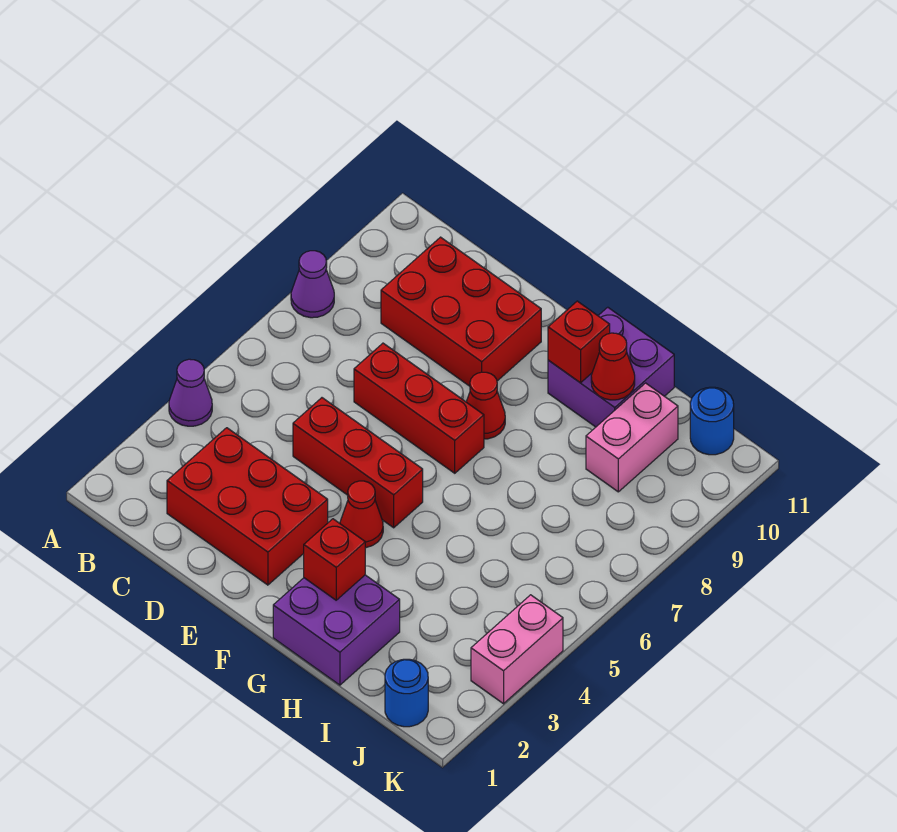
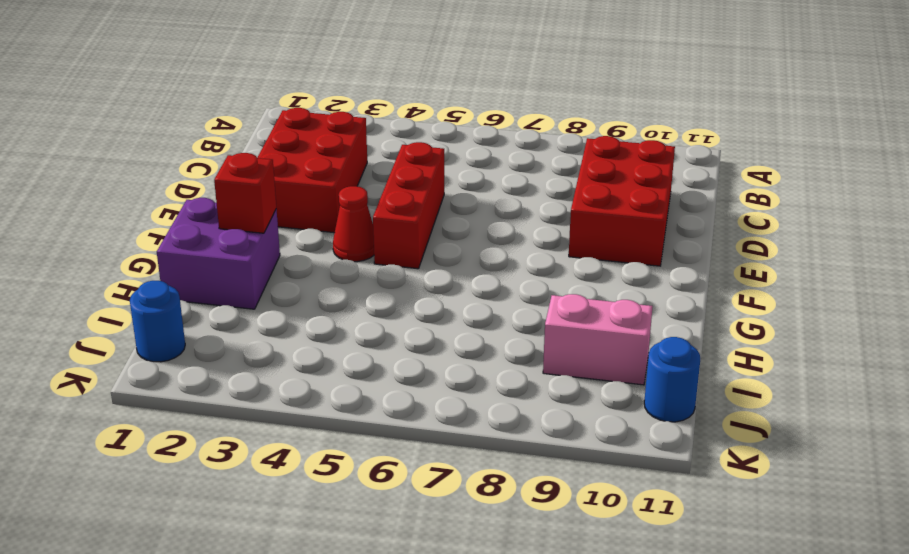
none -> purple 1x1 cone [169,359,212,426]
none -> purple 1x1 cone [291,251,334,318]
none -> red 1x3 brick [354,343,484,473]

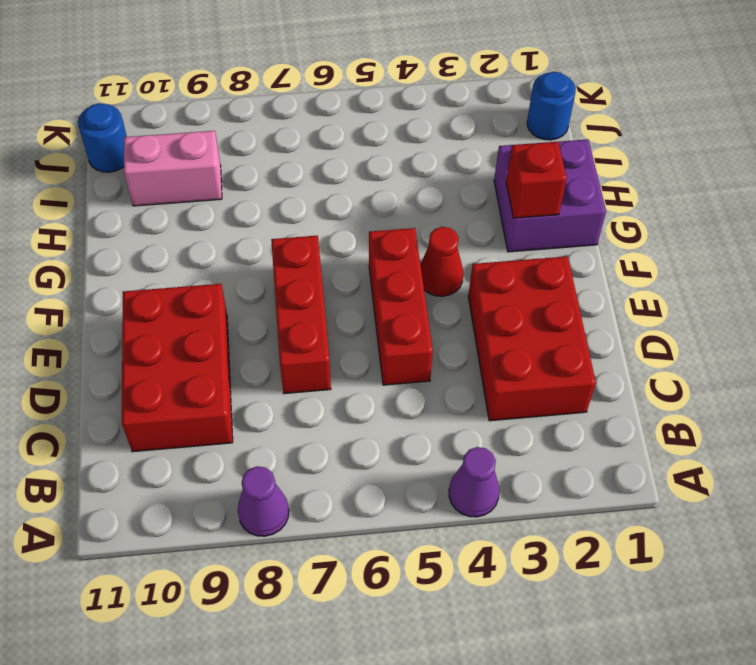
none -> red 1x1 cone [466,372,505,439]
none -> purple 2x2 brick [548,307,674,427]
none -> pink 1x2 brick [471,595,563,704]

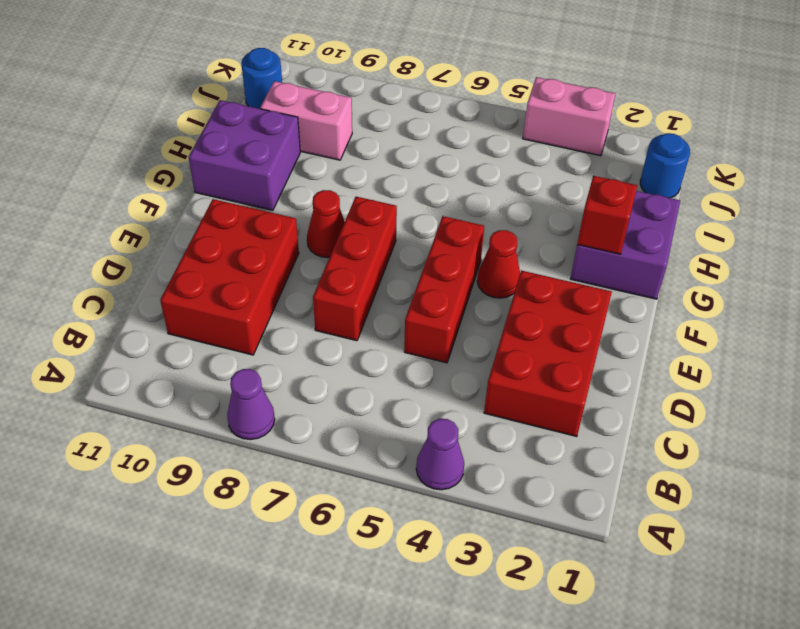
none -> red 1x1 brick [548,301,610,383]
none -> red 1x1 cone [591,333,635,400]

